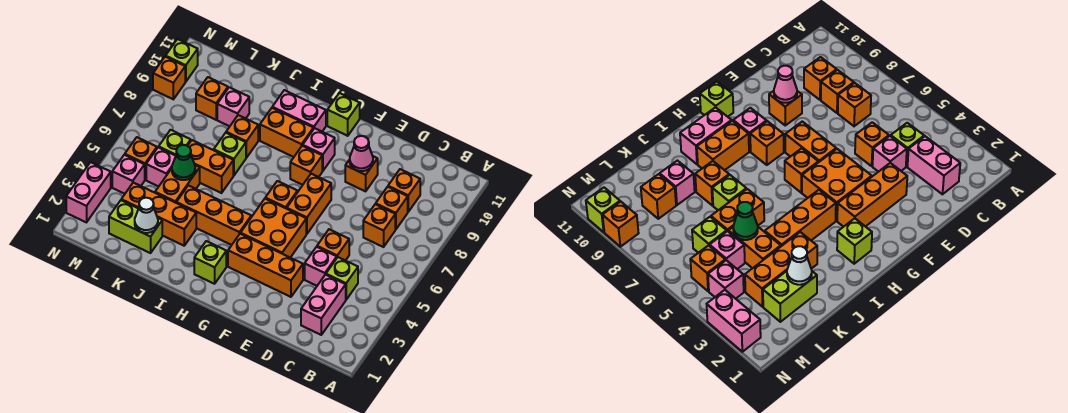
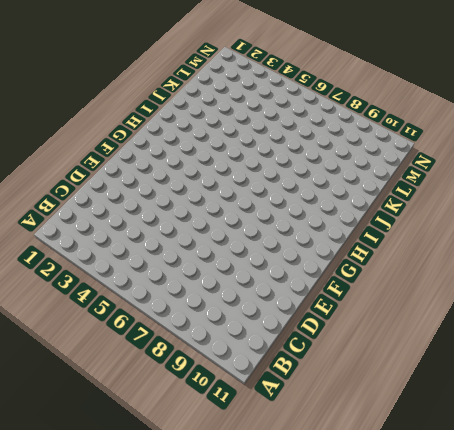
none -> pink 1x2 brick [301,275,346,335]
none -> lime 1x1 brick [326,257,358,300]
none -> orange 1x1 brick [363,204,395,247]
none -> orange 1x1 brick [376,187,408,229]

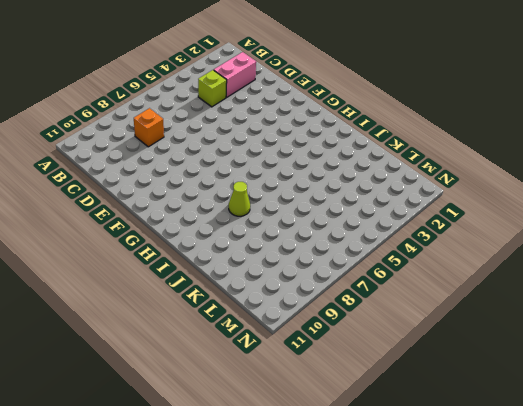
lime 1x1 cone [229,182,250,216] -> none
none -> orange 1x1 brick [363,204,395,247]
none -> orange 1x1 brick [388,169,420,212]
none -> pink 1x1 brick [305,247,337,286]
none -> orange 1x1 brick [317,229,349,261]

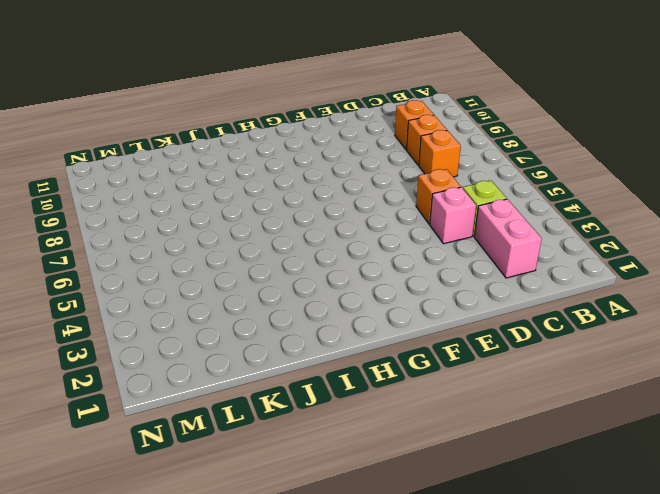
none -> orange 1x3 brick [228,234,303,297]
none -> orange 1x1 brick [345,156,378,191]
none -> orange 2x2 brick [241,199,306,258]
none -> orange 1x2 brick [287,174,331,234]

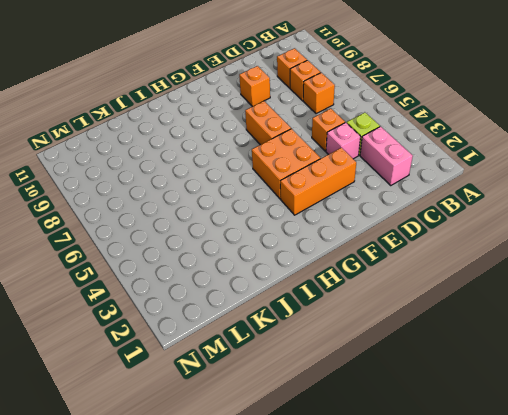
none -> orange 1x1 brick [265,181,298,209]
none -> orange 1x1 brick [290,146,322,185]
none -> pink 1x1 brick [303,128,335,171]
none -> lime 1x1 brick [327,93,360,136]

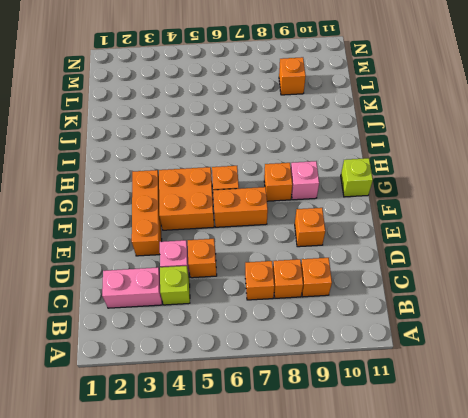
none -> lime 1x1 brick [194,241,226,284]
none -> orange 1x3 brick [176,185,251,245]
none -> orange 1x2 brick [260,108,313,157]
none -> pink 1x2 brick [272,90,326,131]

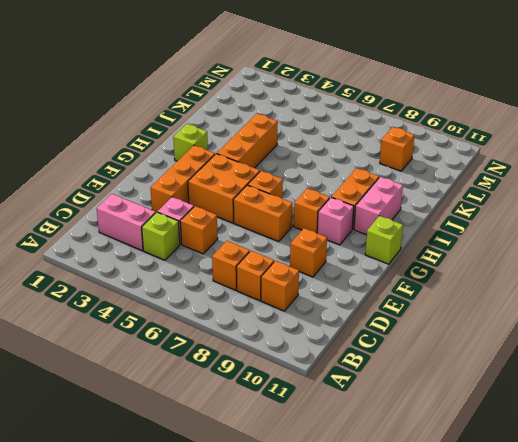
none -> orange 1x3 brick [121,183,196,246]
none -> orange 1x2 brick [188,140,233,193]
none -> lime 1x1 brick [214,133,246,175]
none -> orange 1x1 brick [226,115,258,158]

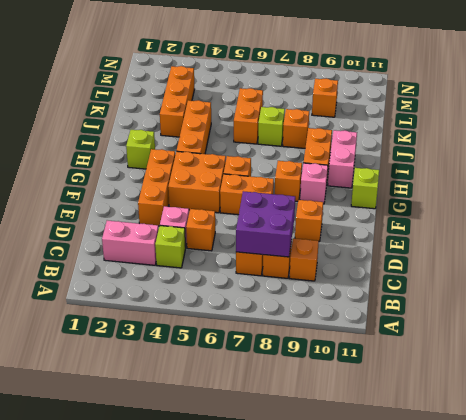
purple 2x2 brick [236,191,295,257] -> none
none -> lime 1x2 brick [109,200,162,253]
none -> orange 1x2 brick [155,165,200,203]
none -> pink 1x1 brick [217,87,249,126]
none -> pink 1x1 brick [146,147,176,187]

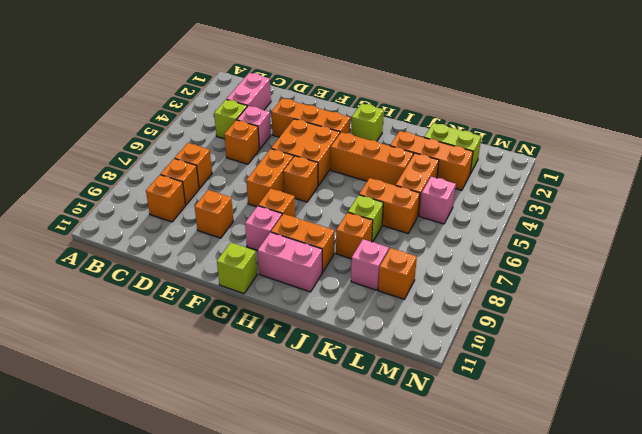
none -> lime 1x1 brick [159,130,191,156]
none -> pink 1x1 brick [112,155,145,194]
none -> orange 1x1 brick [125,137,157,180]
none -> pink 1x2 brick [66,162,111,222]

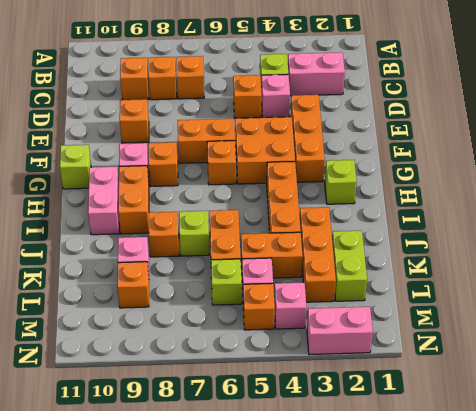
none -> orange 1x1 brick [153,57,185,99]
none -> lime 1x1 brick [166,39,198,82]
none -> pink 1x1 cone [350,136,373,171]
none -> white 1x1 cone [135,198,158,233]

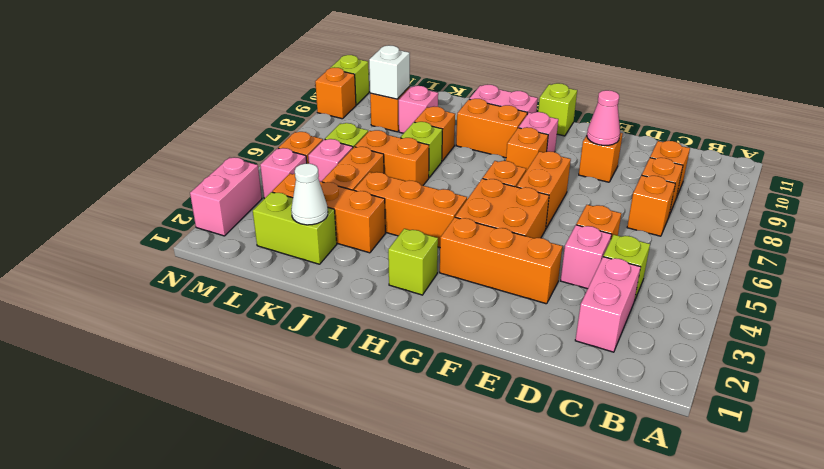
white 1x1 brick [369,45,410,99] -> none
none -> green 1x1 cone [172,145,195,180]

